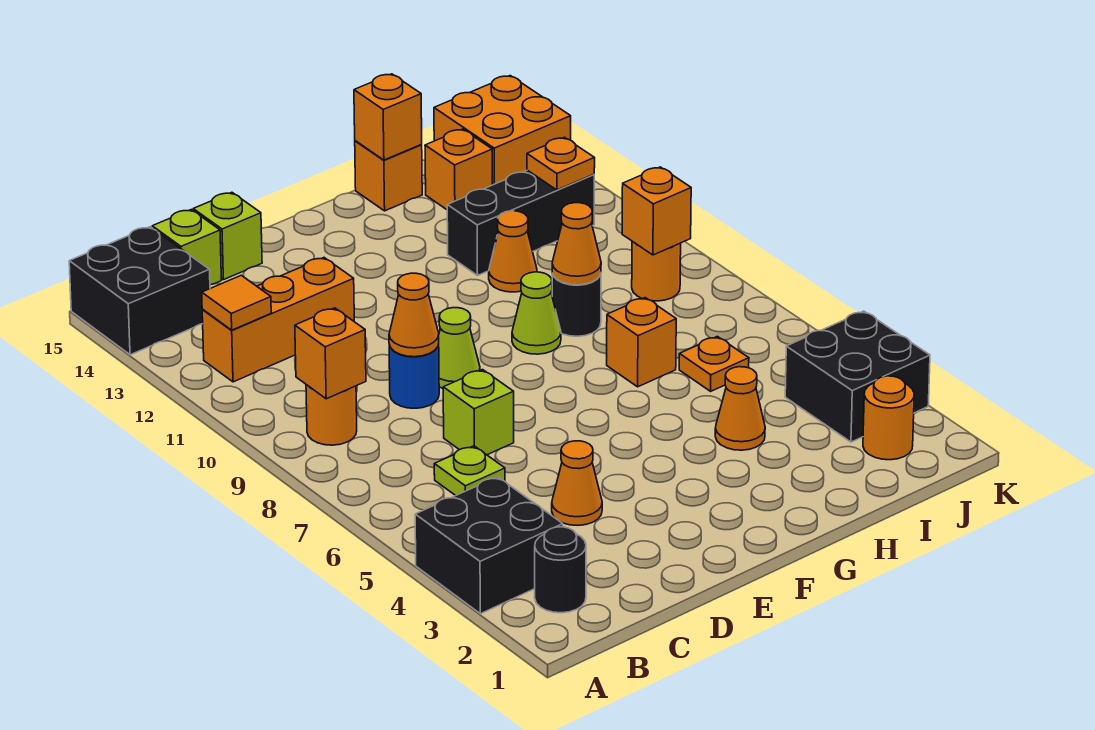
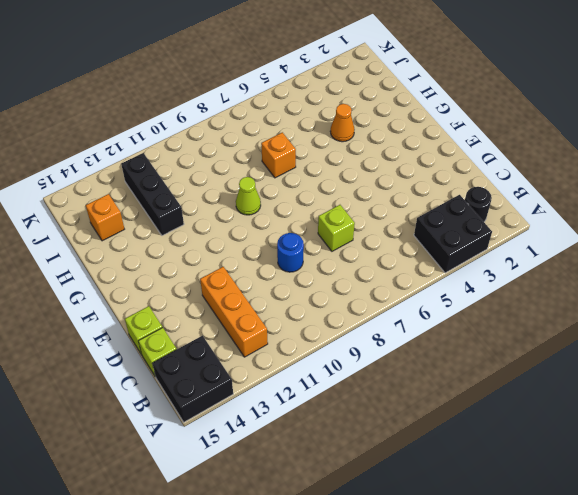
none -> orange 1x1 round brick [306,385,357,445]
none -> lime 1x1 plate [434,446,505,496]
none -> orange 1x1 cone [552,441,602,525]
none -> lime 1x1 cone [439,308,480,388]

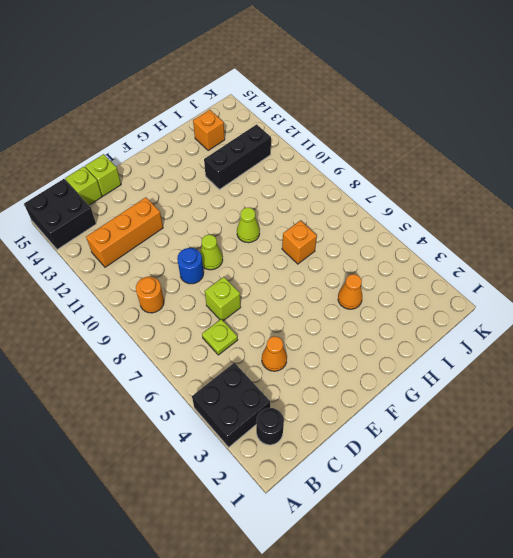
none -> black 1x1 round brick [552,274,601,336]
none -> orange 1x1 cone [489,211,537,292]
none -> orange 1x1 brick [355,141,422,211]
none -> orange 1x1 plate [679,336,749,391]

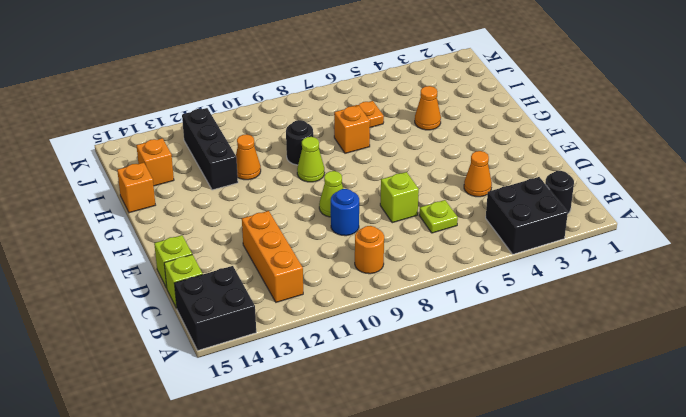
none -> orange 1x1 round brick [863,376,914,460]
none -> black 2x2 brick [785,311,930,442]
none -> orange 1x1 round brick [632,241,681,301]
none -> orange 2x2 brick [434,76,571,185]

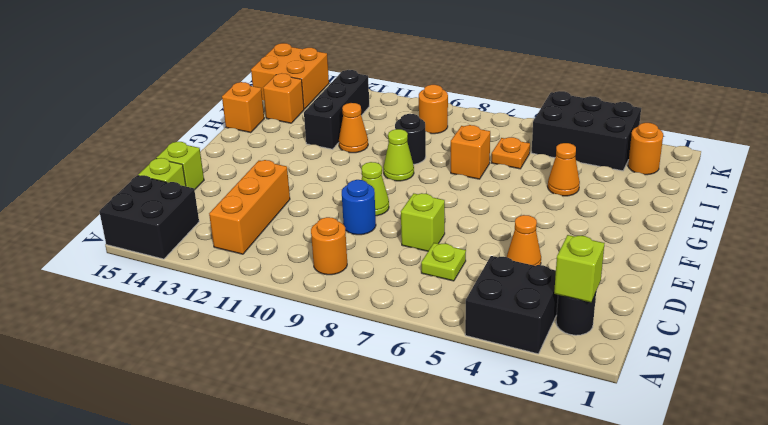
lime 1x1 brick [554,235,605,302] -> none
black 2x3 brick [532,91,641,171] -> black 2x2 brick [785,311,930,442]
none -> orange 1x1 brick [295,308,366,399]
none -> orange 1x1 tile [202,275,271,330]
none -> orange 1x1 cone [389,273,439,357]
none -> orange 1x1 cone [552,203,601,285]

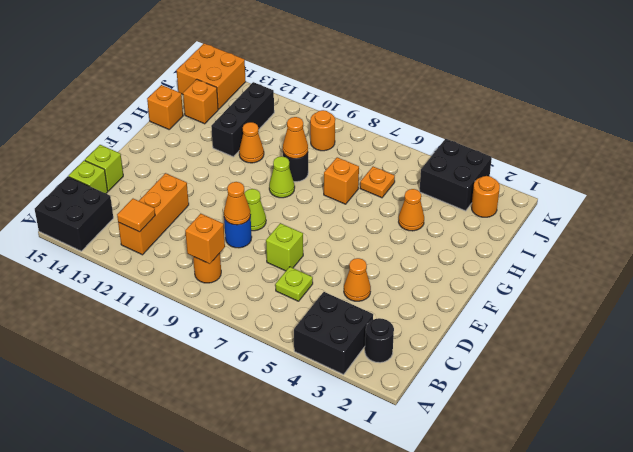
none -> orange 1x1 brick [354,74,422,160]
none -> orange 1x1 brick [622,167,691,255]
none -> orange 1x1 plate [527,137,595,190]

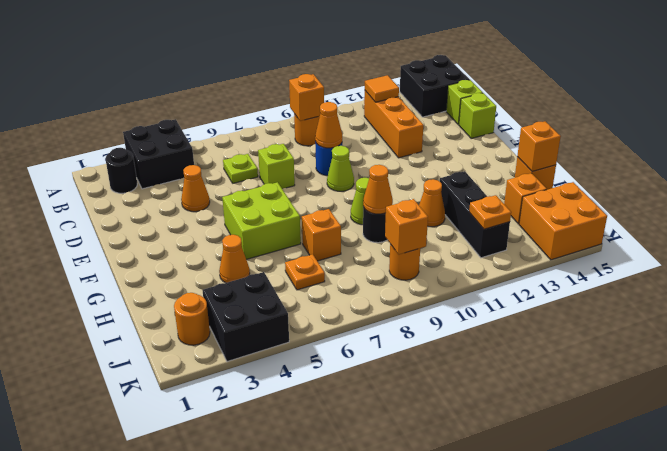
lime 2x2 brick [222,182,301,259] -> none

